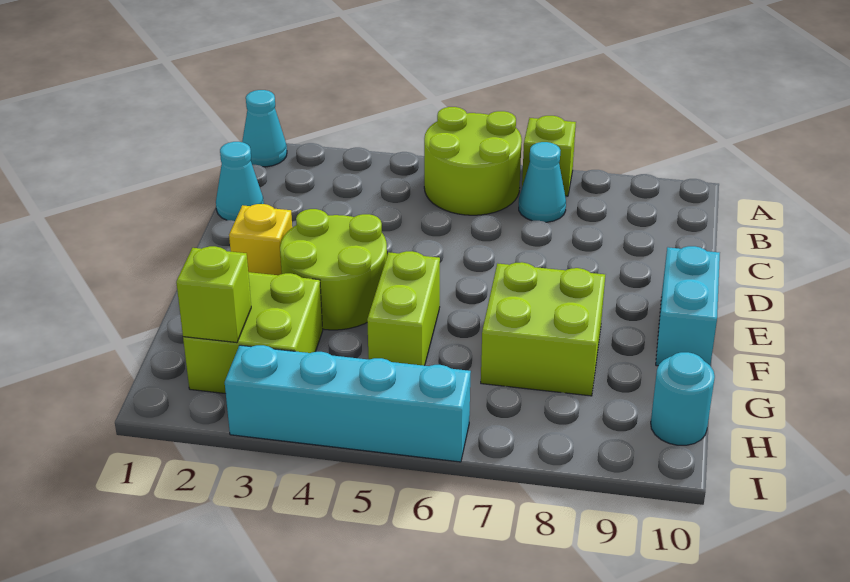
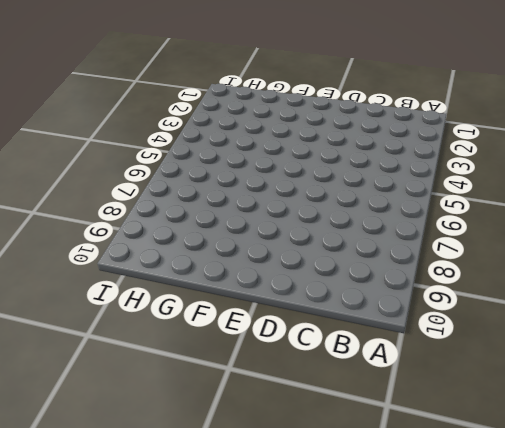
none -> cyan 1x1 cone [242,90,287,167]
none -> lime 2x2 round brick [424,107,522,215]
none -> lime 1x1 brick [522,116,576,196]

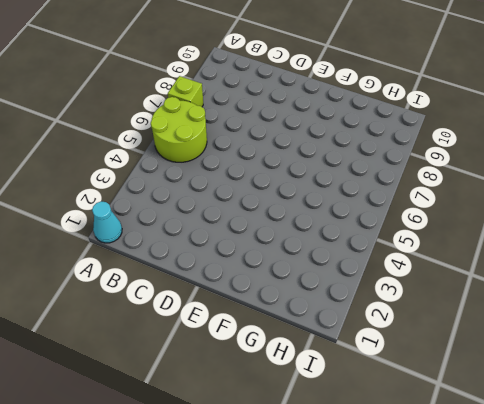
none -> cyan 1x1 cone [519,142,566,222]
none -> cyan 1x1 cone [216,142,264,221]
none -> yellow 1x1 brick [229,204,292,275]

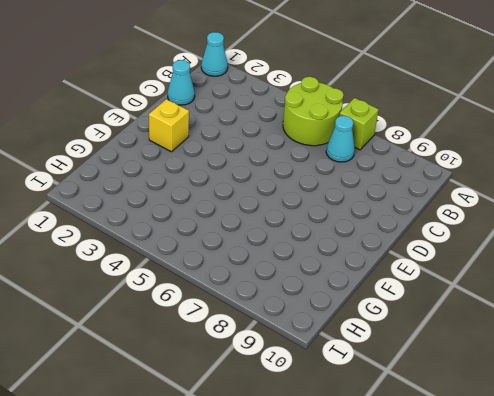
none -> lime 2x2 round brick [280,209,387,330]
none -> cyan 1x2 brick [656,246,720,366]
none -> lime 1x2 brick [367,251,440,366]

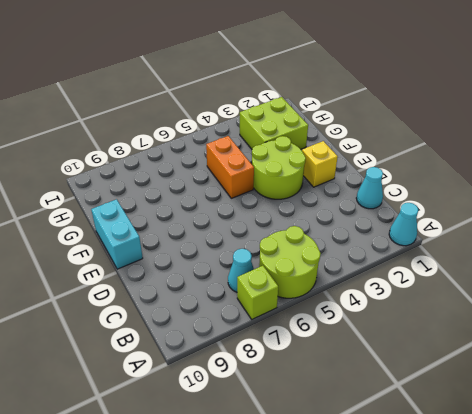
orange 1x2 brick [206,136,254,198] -> lime 1x2 brick [367,251,440,366]
none -> lime 2x2 brick [481,262,605,396]
none -> cyan 1x1 round brick [651,352,715,445]
none -> cyan 1x4 brick [225,345,471,462]

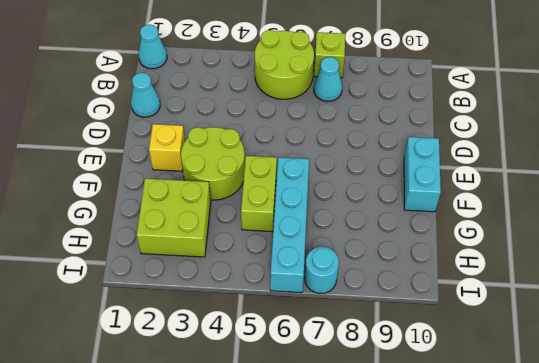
cyan 1x4 brick [270,157,309,293] -> cyan 1x4 brick turned to [225,345,471,462]
cyan 1x1 round brick [305,247,339,294] -> cyan 1x1 round brick moved to [651,352,715,445]
none -> lime 2x2 brick [481,262,605,396]
none -> lime 1x1 brick [176,246,251,343]

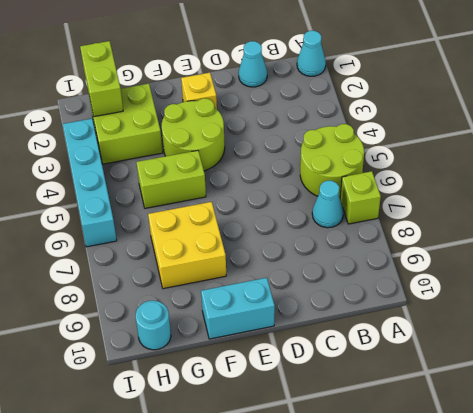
yellow 2x2 brick [148,202,226,289] -> lime 2x2 brick [481,262,605,396]
lime 1x2 brick [80,41,123,117] -> lime 1x1 brick [176,246,251,343]

